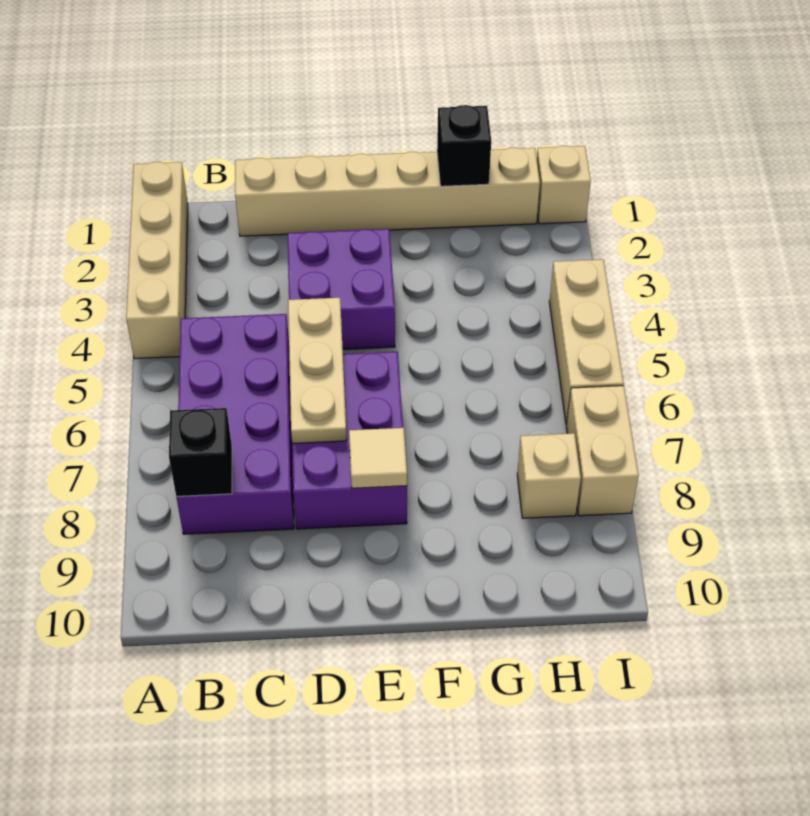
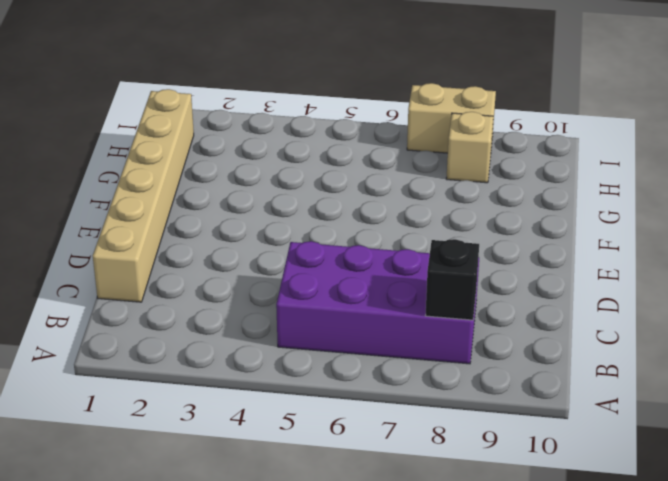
none -> tan 1x4 brick [126,162,188,359]
none -> purple 2x2 brick [287,229,395,349]
none -> purple 2x3 brick [292,352,407,529]

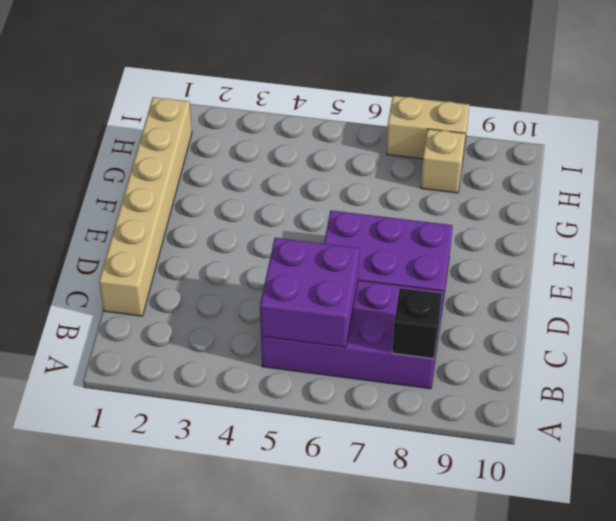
purple 2x2 brick [260,238,359,347] -> purple 2x2 brick moved to [287,229,395,349]
none -> tan 1x4 brick [126,162,188,359]
none -> tan 1x1 brick [537,146,591,224]
none -> tan 1x3 brick [549,259,624,425]

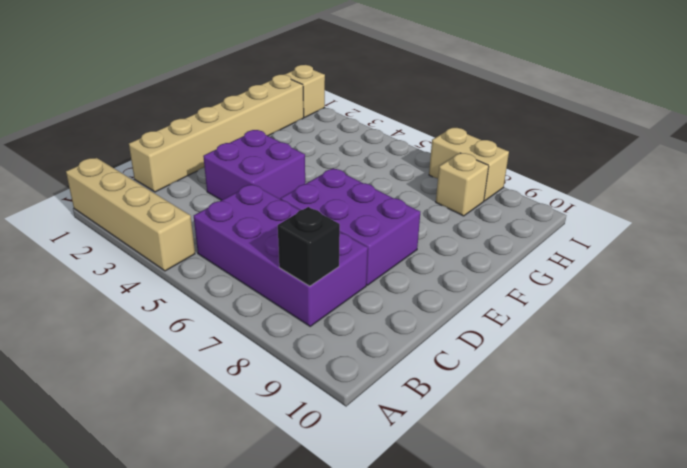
none -> tan 1x3 brick [549,259,624,425]
none -> tan 1x3 plate [288,298,347,444]
none -> tan 1x1 tile [349,428,407,488]

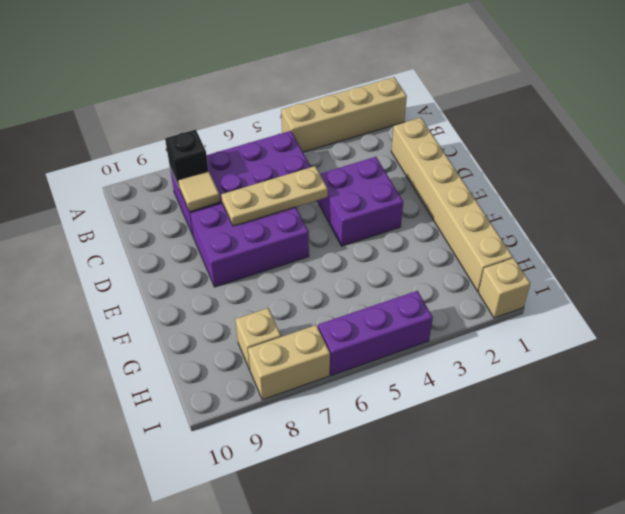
tan 1x1 tile [178,171,220,212] -> tan 1x1 tile moved to [349,428,407,488]
purple 1x3 brick [318,291,433,375] -> tan 1x3 brick [549,259,624,425]
none -> black 1x1 brick [437,105,491,186]

